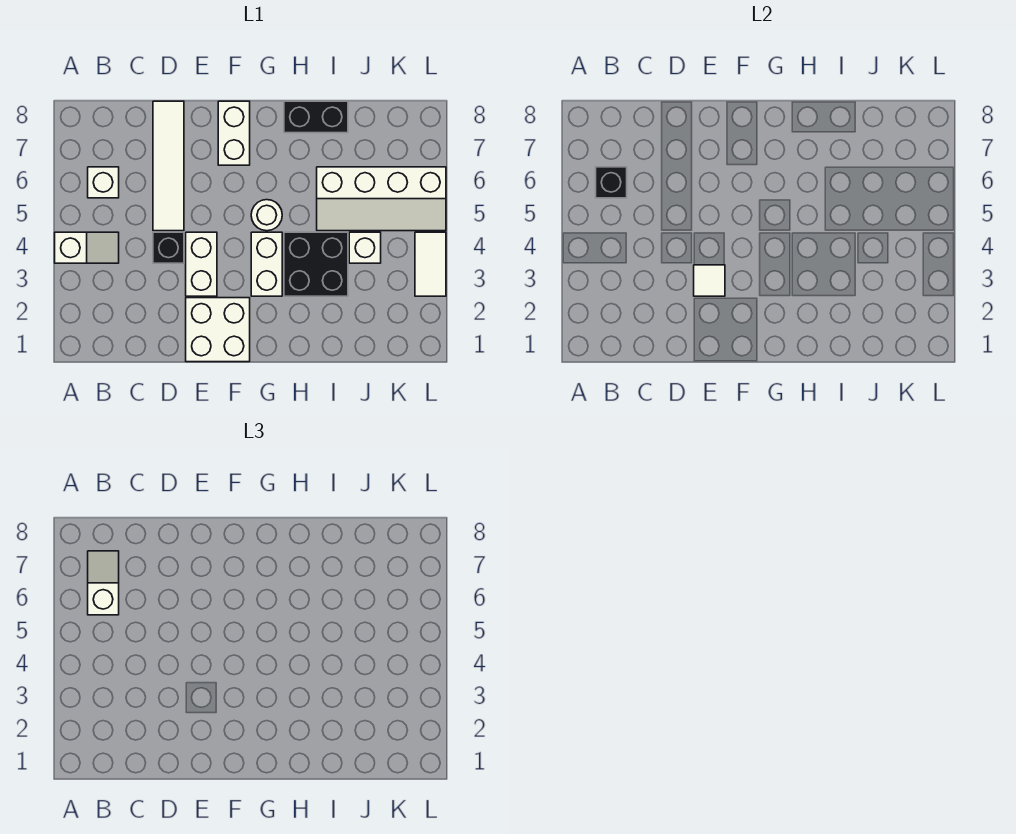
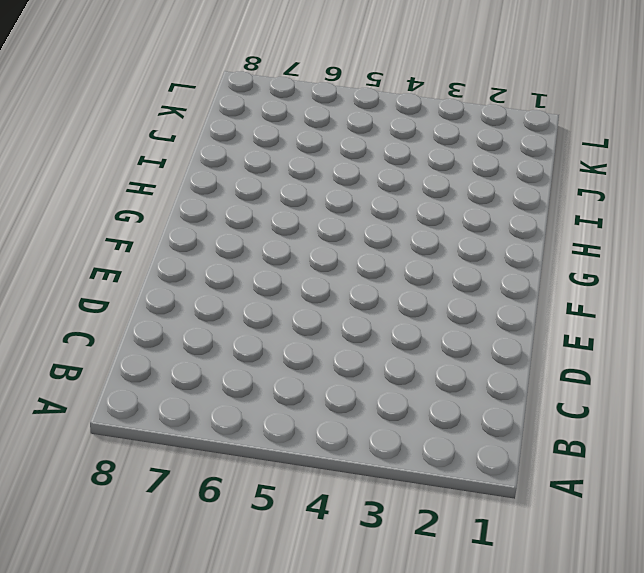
none -> white 1x2 slope [55,232,119,263]
none -> white 1x1 brick [88,167,119,198]
none -> black 1x1 brick [153,232,184,263]

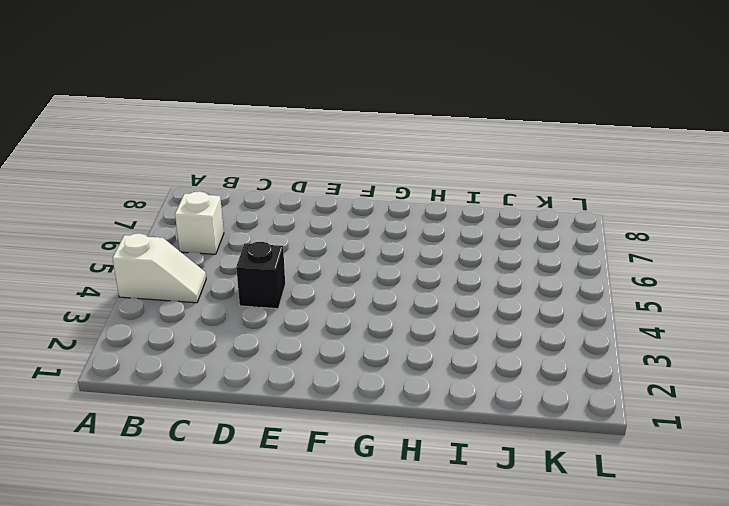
none -> white 1x4 tile [153,101,184,231]
none -> white 2x2 brick [186,298,250,362]
none -> white 1x2 brick [186,232,217,296]

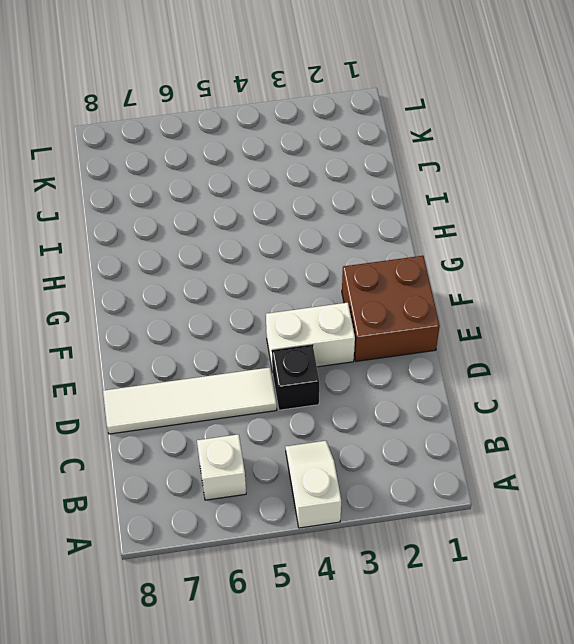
brown 2x2 brick [342,256,440,361] -> white 2x2 brick [186,298,250,362]
none -> white 1x2 brick [218,101,250,165]
none -> white 1x2 brick [251,232,282,296]
none -> white 1x1 round brick [251,200,282,231]

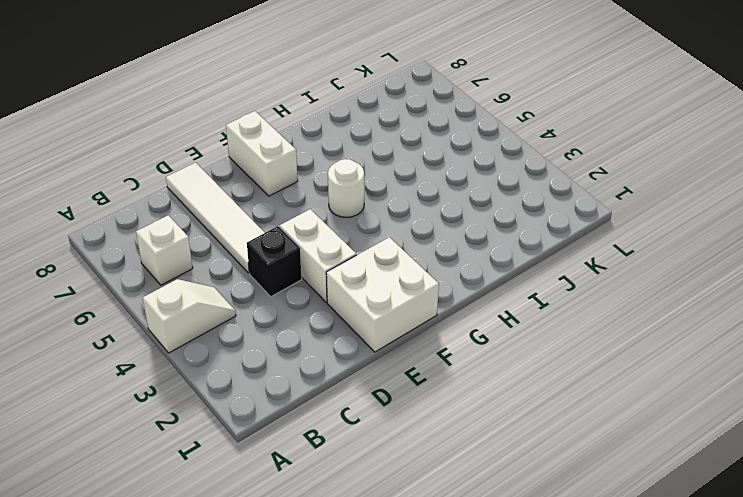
none -> white 1x2 brick [251,232,282,296]
none -> black 2x2 brick [284,232,348,296]
none -> black 1x2 brick [284,101,348,133]

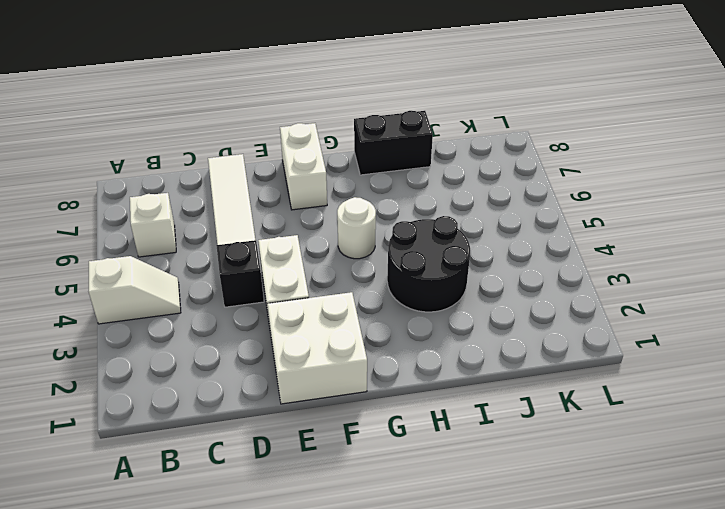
black 2x2 round brick [387,216,470,312] -> black 2x2 brick [284,232,348,296]
none -> white 1x2 brick [251,232,282,296]
none -> white 2x4 slope [317,167,446,231]
none -> white 1x1 brick [349,232,381,263]

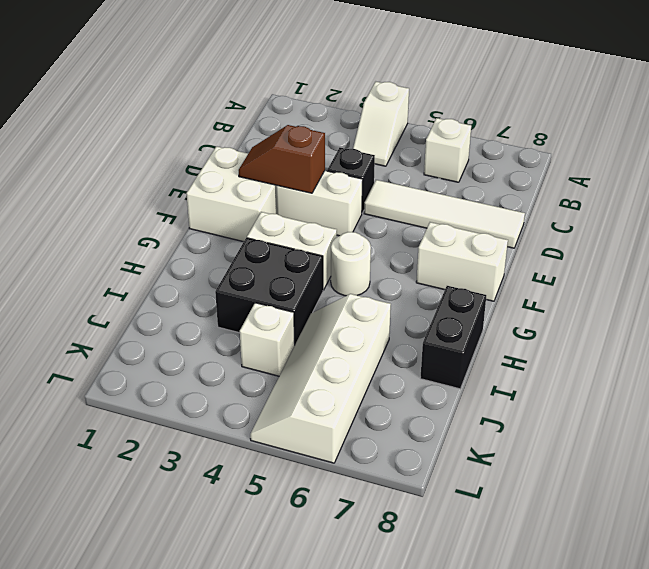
brown 1x2 slope [239,125,325,193] -> white 1x1 tile [694,265,725,296]
none -> white 1x2 tile [415,232,446,296]
none -> black 1x1 brick [596,167,627,198]
none -> white 1x2 slope [88,551,119,615]

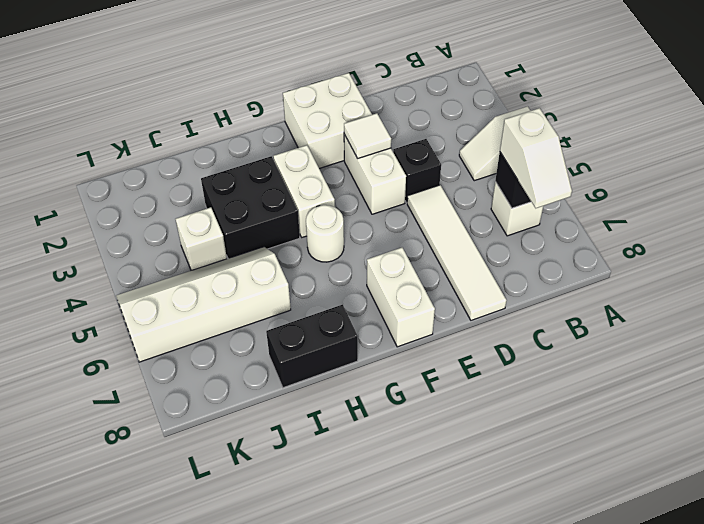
none -> white 1x2 tile [415,232,446,296]

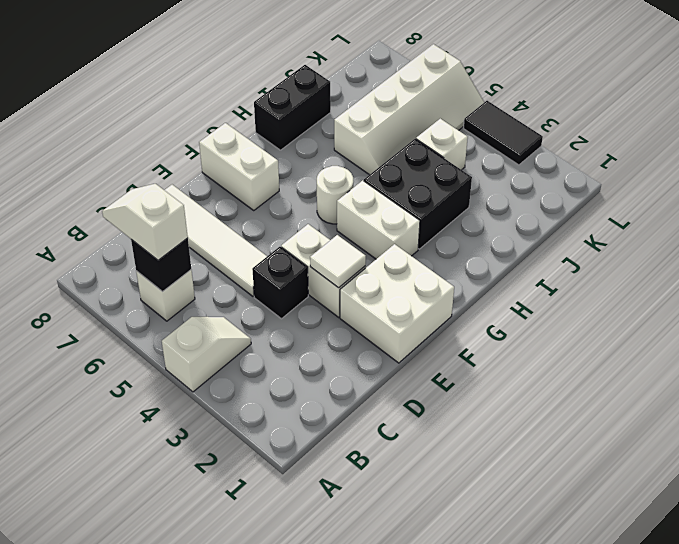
black 1x2 tile [463,101,543,165] -> white 1x2 tile [415,232,446,296]

